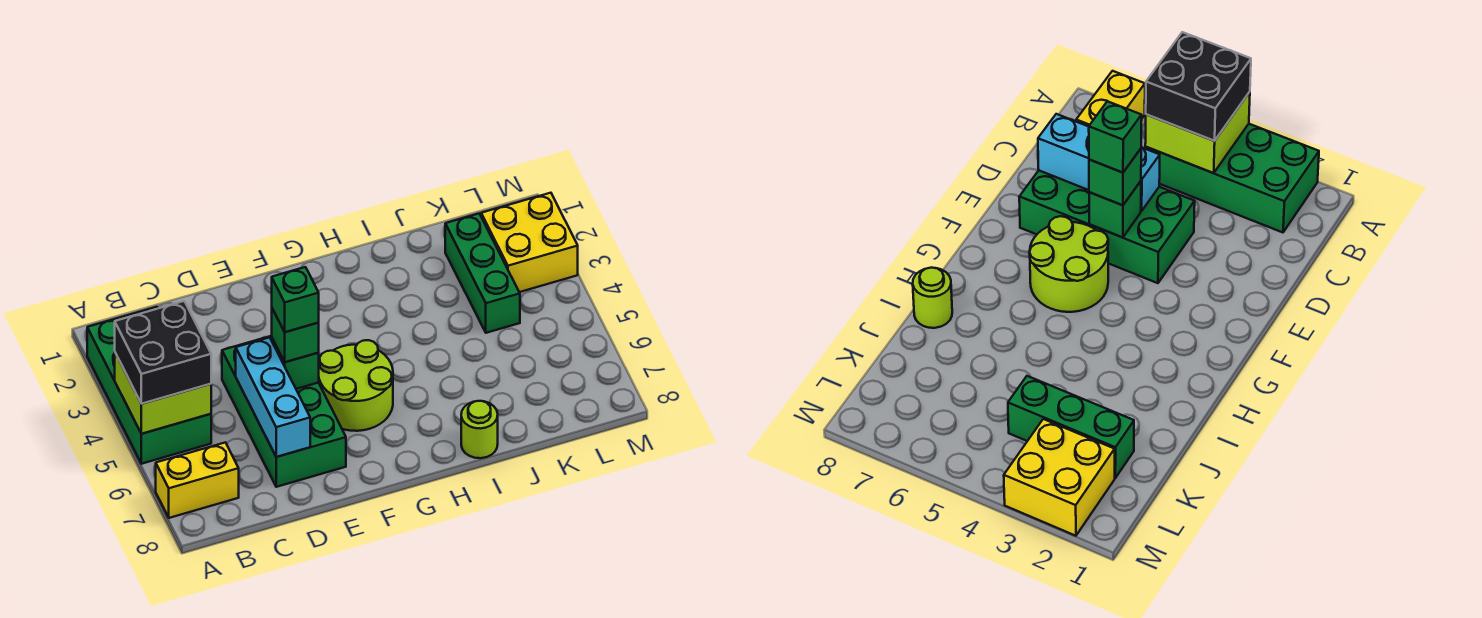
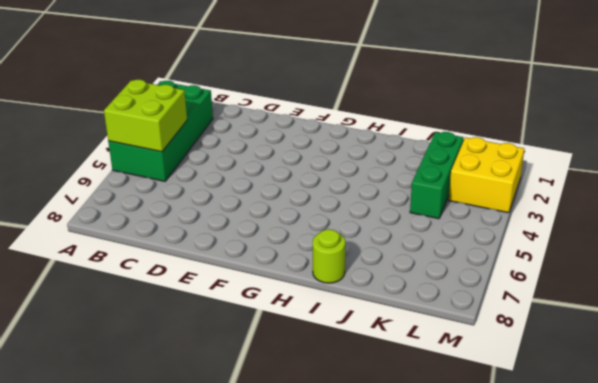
none -> yellow 1x2 brick [156,442,239,518]
none -> green 2x4 brick [222,336,346,487]
none -> lime 2x2 round brick [319,340,393,431]

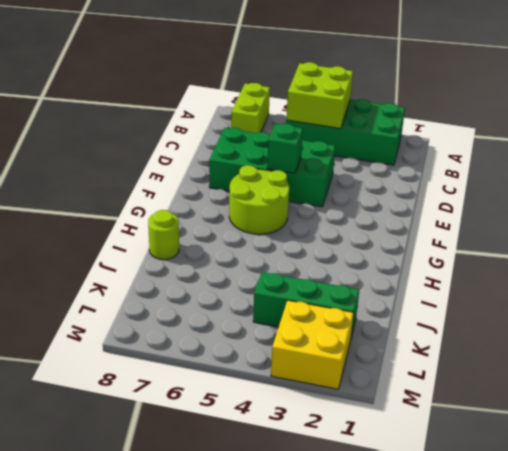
lime 1x2 brick [231,83,270,133] -> yellow 1x2 brick [156,442,239,518]
none -> cyan 1x3 brick [236,337,310,457]
none -> black 2x2 brick [115,301,211,404]
none -> green 1x1 brick [272,309,319,362]

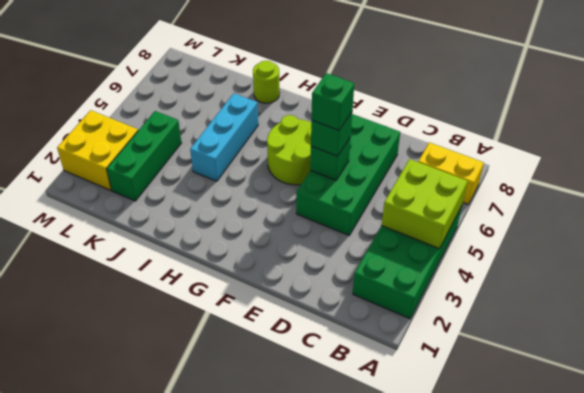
cyan 1x3 brick [190,93,258,181] -> cyan 1x3 brick moved to [236,337,310,457]
none -> black 2x2 brick [115,301,211,404]

